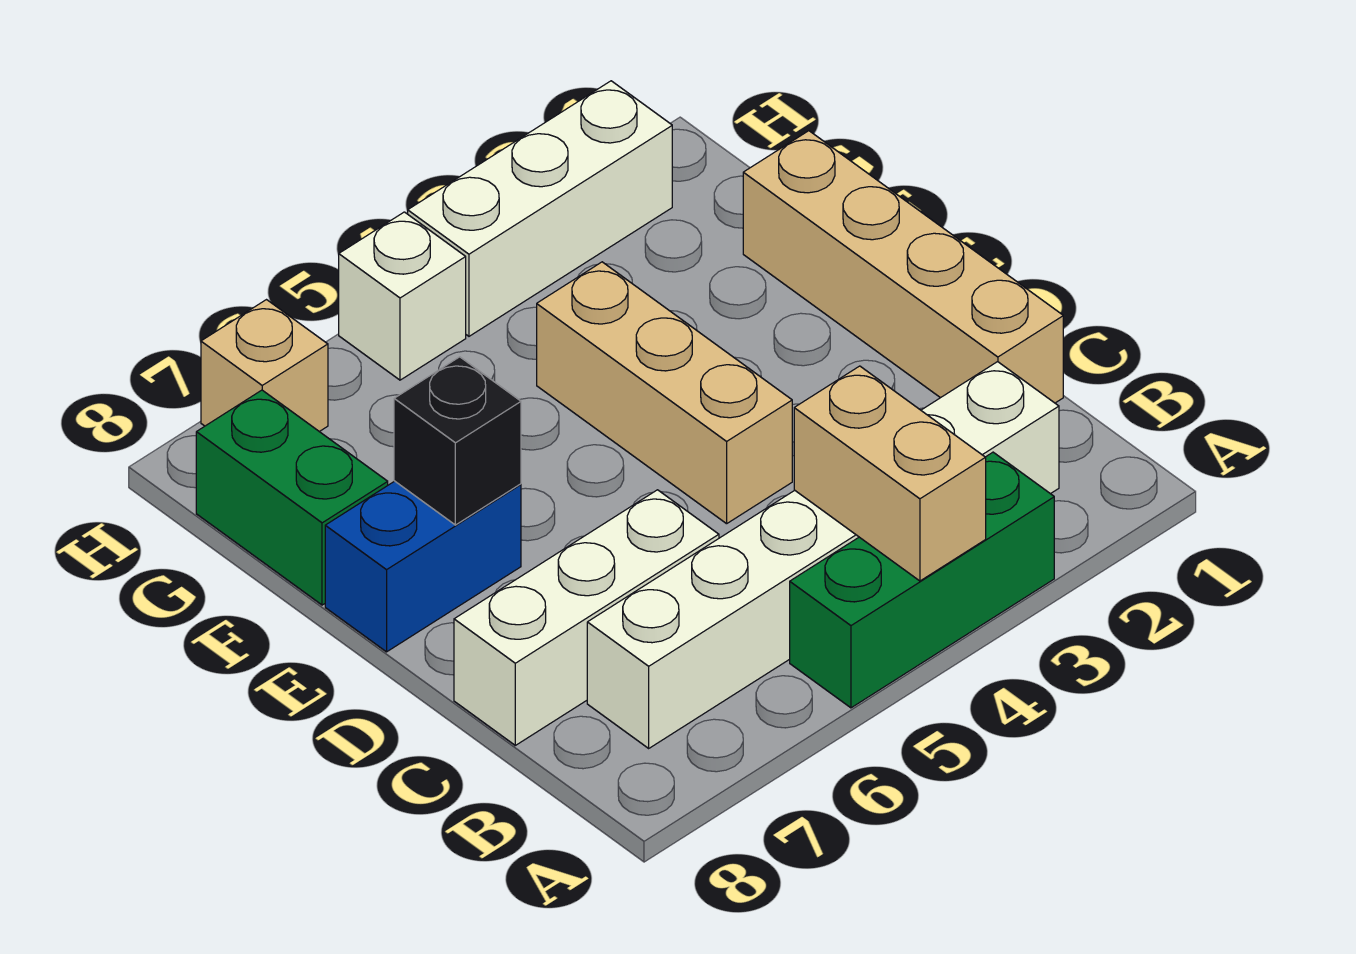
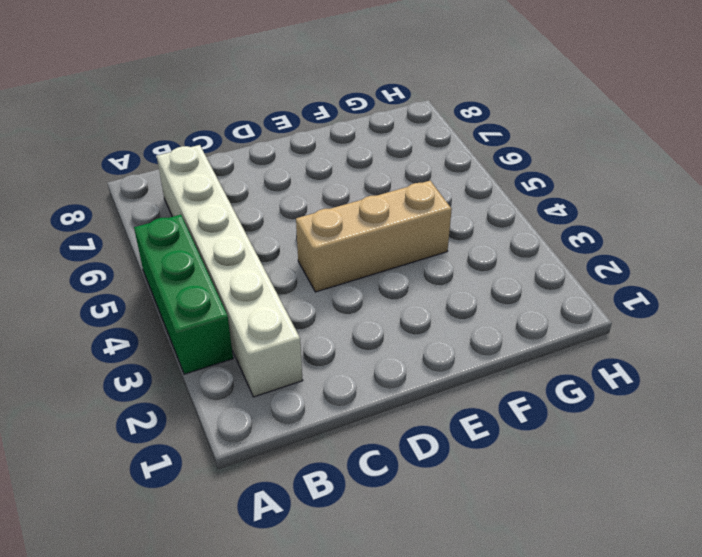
none -> tan 1x4 brick [743,131,1063,403]
none -> white 1x3 brick [454,490,719,745]
none -> blue 1x2 brick [325,481,521,652]

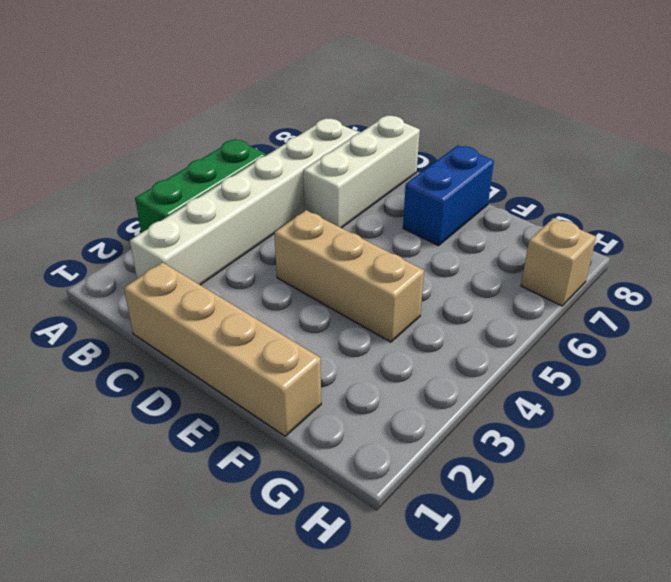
none -> green 1x2 brick [196,390,388,605]
none -> white 1x3 brick [408,81,672,336]
none -> white 1x1 brick [339,212,466,380]

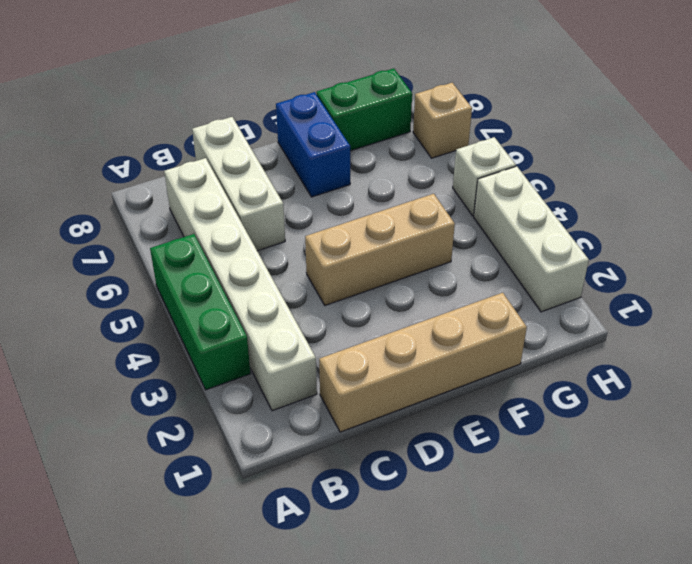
none -> tan 1x2 brick [794,366,986,581]
none -> black 1x1 brick [394,357,521,525]

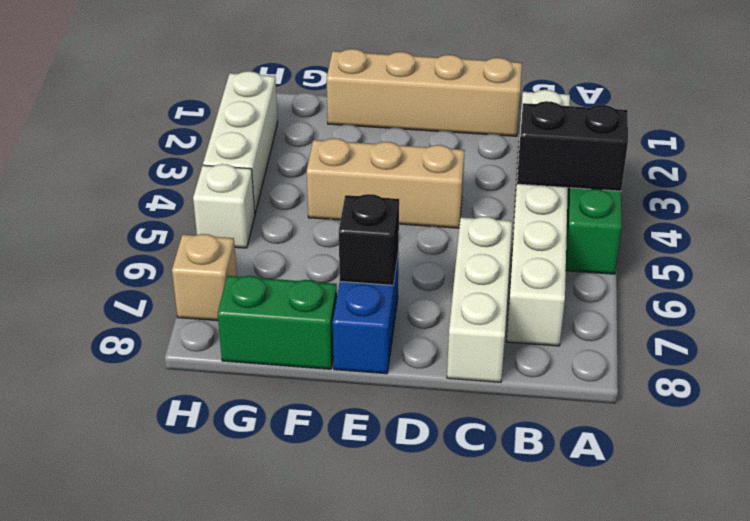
black 1x2 brick [517,101,628,191] -> tan 1x2 brick [794,366,986,581]

